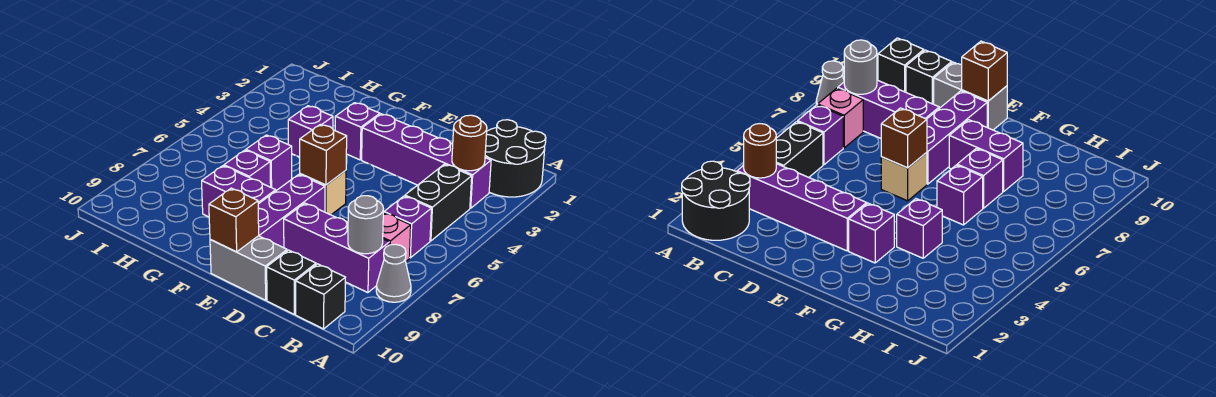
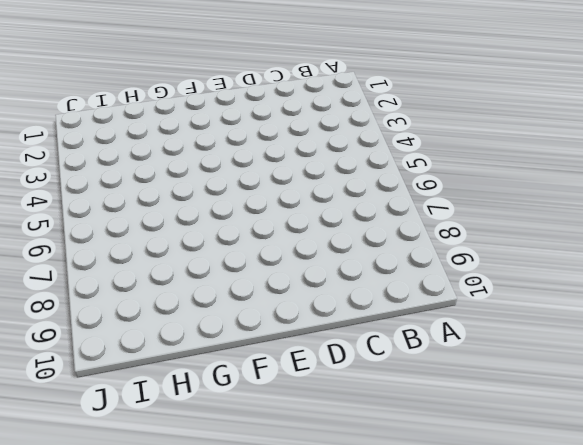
none -> black 2x2 round brick [485,120,546,197]
none -> grey 1x1 cone [376,244,411,302]
none -> purple 1x4 brick [362,114,491,208]

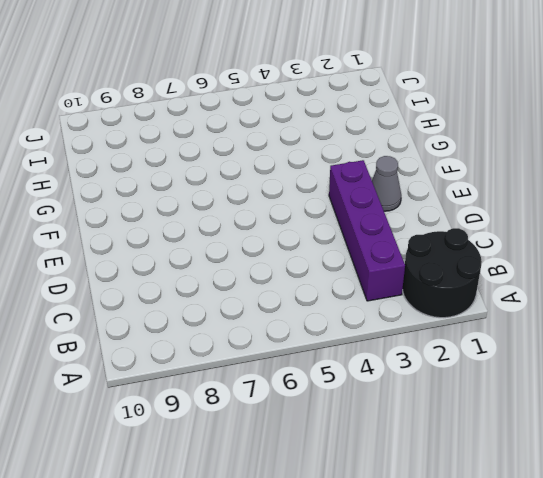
grey 1x1 cone [372,156,401,211] -> grey 1x1 cone moved to [376,244,411,302]
none -> black 1x2 brick [405,164,472,241]
none -> purple 1x1 brick [384,196,431,258]
none -> pink 1x1 brick [383,213,411,261]

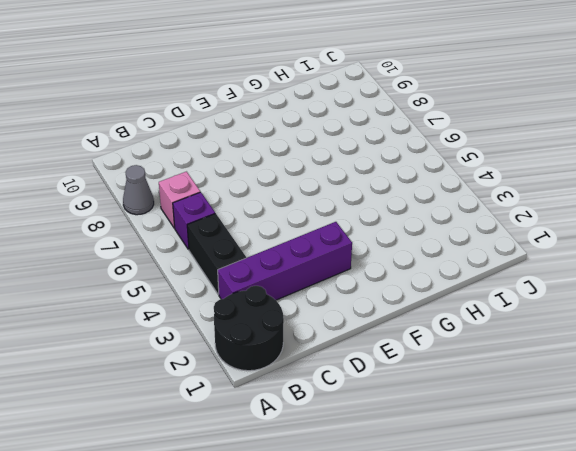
none -> purple 1x3 brick [284,203,389,293]
none -> black 1x1 brick [296,264,346,329]
none -> black 1x1 brick [267,250,316,314]

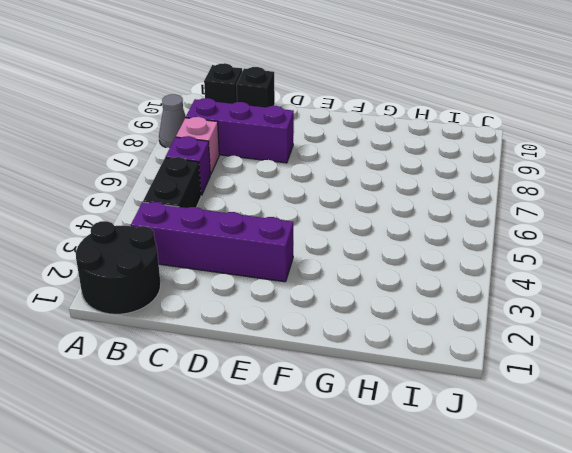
none -> grey 1x2 brick [210,236,287,300]
none -> tan 1x1 brick [300,171,346,215]
none -> purple 1x3 brick [258,175,325,248]

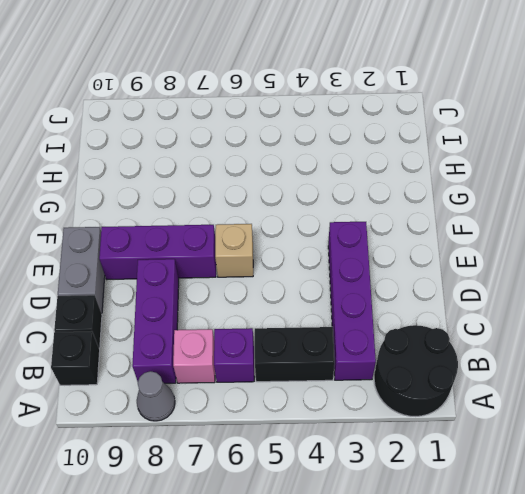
none -> purple 1x1 brick [335,103,380,160]
none -> purple 1x2 brick [202,166,276,217]
none -> purple 1x1 brick [288,106,333,157]

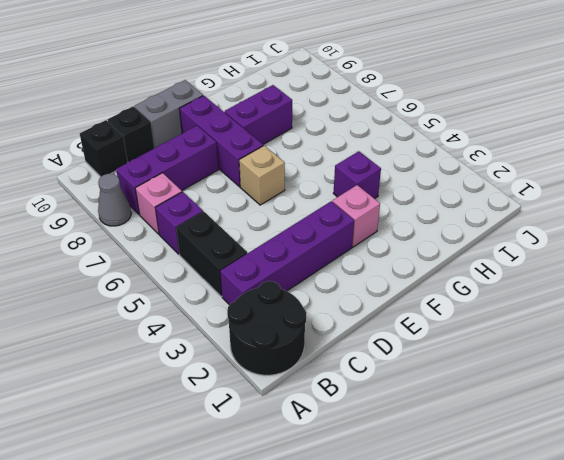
pink 1x1 brick [332,185,380,247] -> purple 1x1 brick [335,103,380,160]
none -> purple 1x1 brick [246,135,292,191]
none -> purple 1x1 brick [224,150,271,187]
none -> brown 1x1 round brick [452,115,487,171]

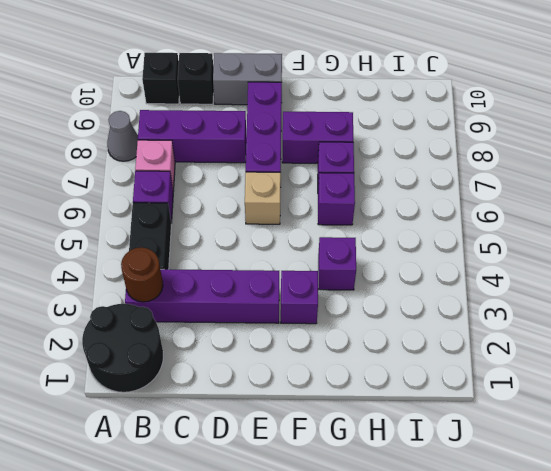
none -> grey 1x1 round brick [348,196,383,254]
none -> brown 1x1 brick [300,124,347,185]
none -> brown 1x1 brick [209,188,259,252]

